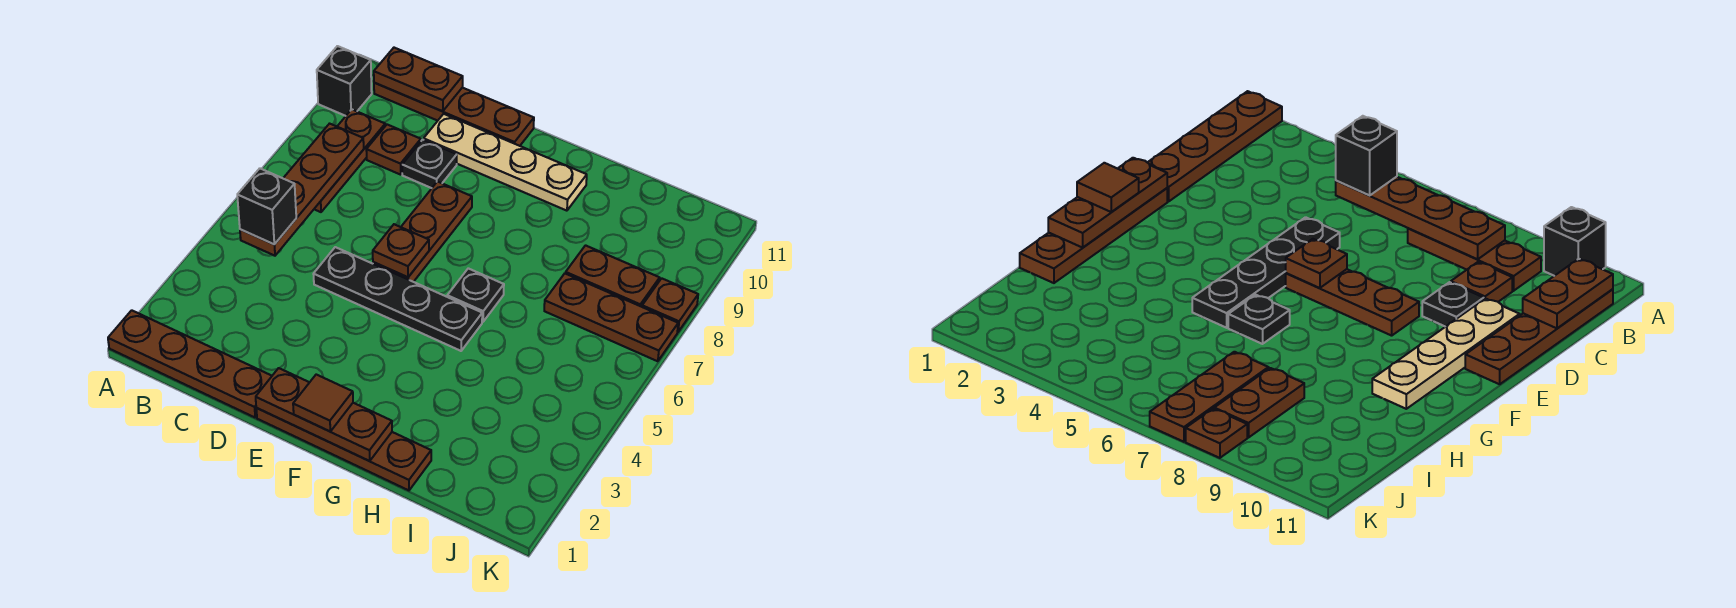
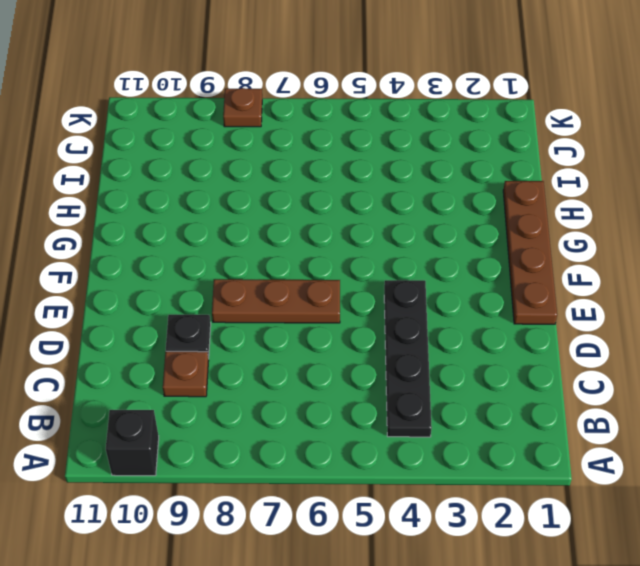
black 1x4 plate [384,280,432,437] -> black 1x4 plate moved to [314,247,482,351]
none -> brown 1x4 plate [108,310,272,417]
none -> brown 1x3 plate [315,109,385,212]
none -> brown 1x4 plate [374,83,534,146]

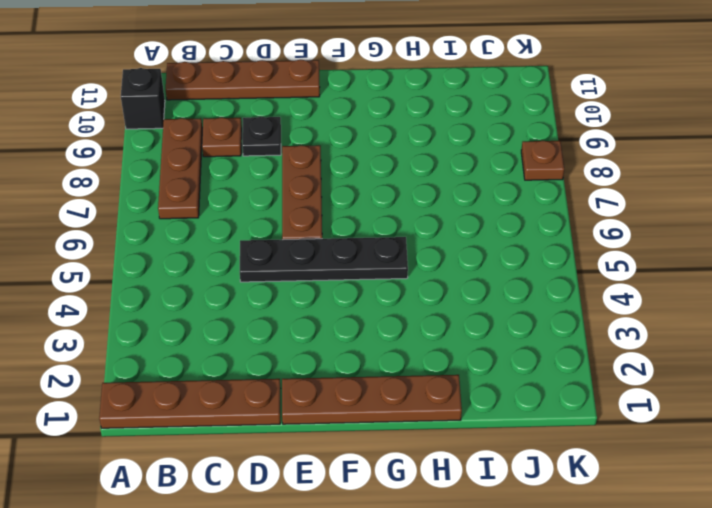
none -> tan 1x4 plate [424,114,587,211]
none -> black 1x1 plate [447,268,504,322]
none -> brown 1x3 plate [544,273,678,361]

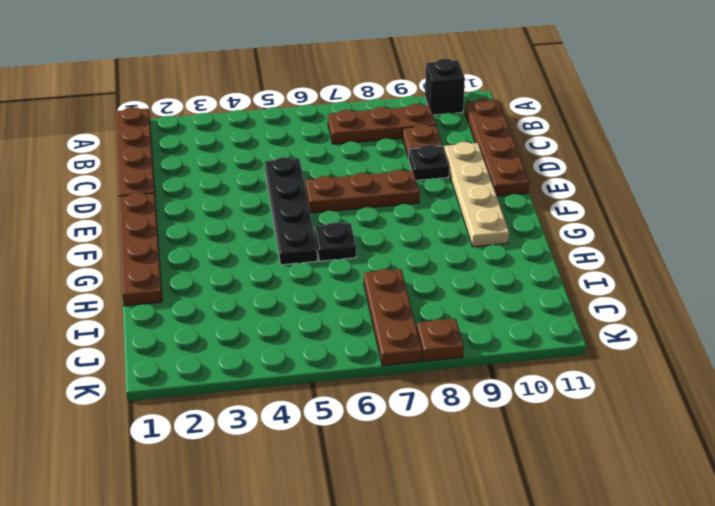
none -> brown 1x2 plate [566,245,660,307]
none -> brown 1x4 plate [240,124,364,256]
none -> brown 1x2 plate [374,48,463,111]

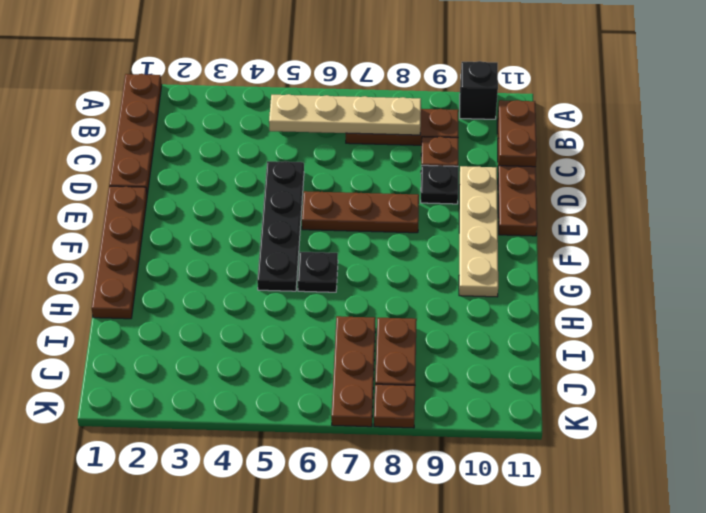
tan 1x4 plate [269,94,421,135] -> brown 1x4 plate [240,124,364,256]
none -> brown 1x3 plate [256,368,392,461]
none -> brown 1x1 plate [373,224,429,277]
none -> black 1x1 brick [237,168,296,244]

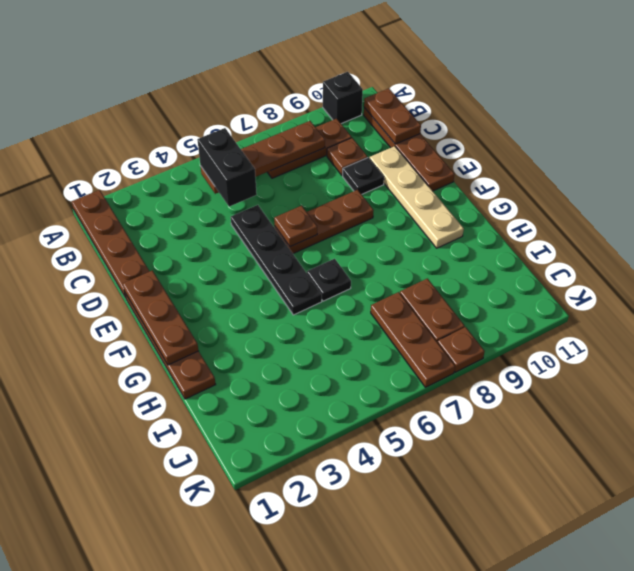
black 1x2 brick [197,128,257,207] -> black 1x1 brick [237,168,296,244]
none -> brown 1x1 tile [293,375,353,431]

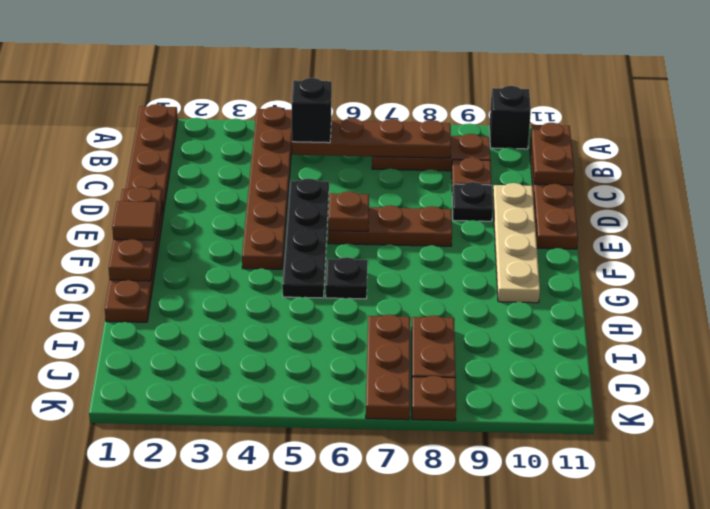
brown 1x6 plate [242,107,292,269] -> none

